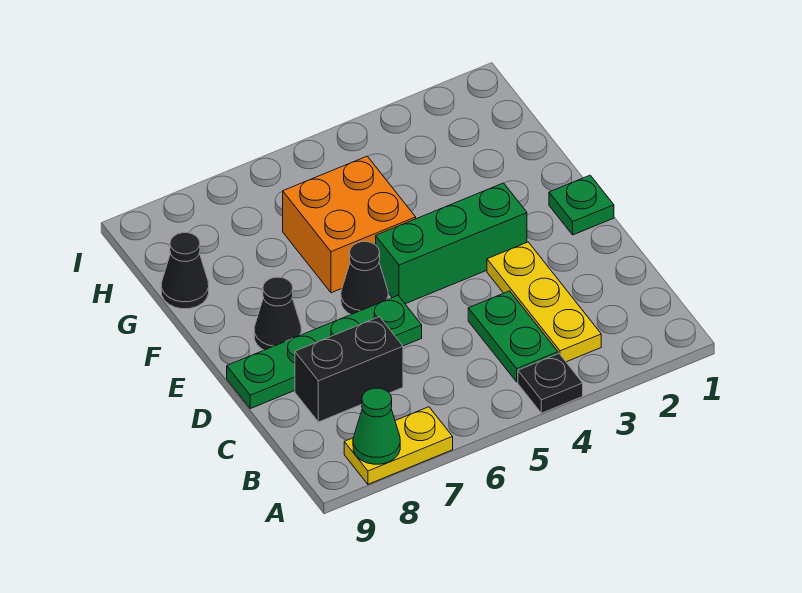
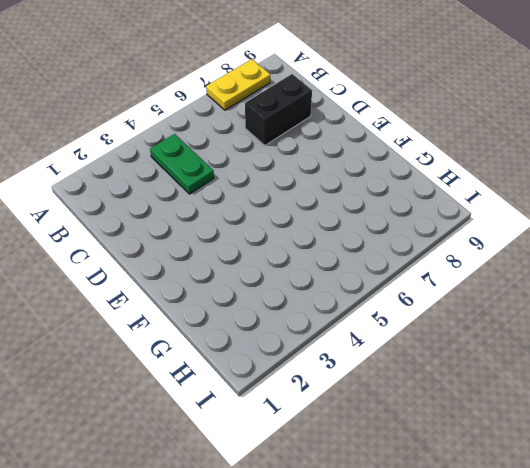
none -> black 1x1 plate [518,354,583,413]
none -> yellow 1x3 plate [487,242,601,362]
none -> green 1x4 plate [227,296,422,409]

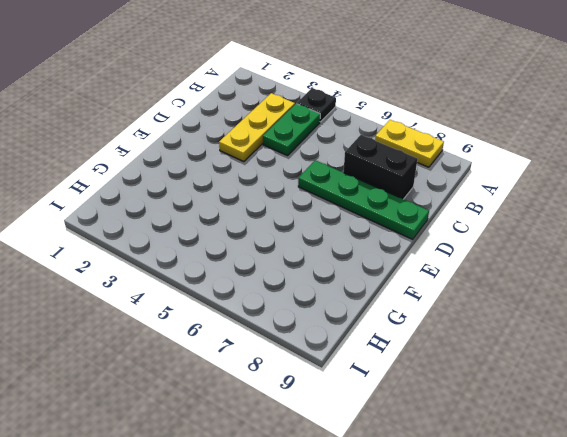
none -> green 1x1 plate [549,175,614,235]
none -> green 1x3 brick [376,183,527,304]
none -> black 1x1 cone [341,242,388,314]

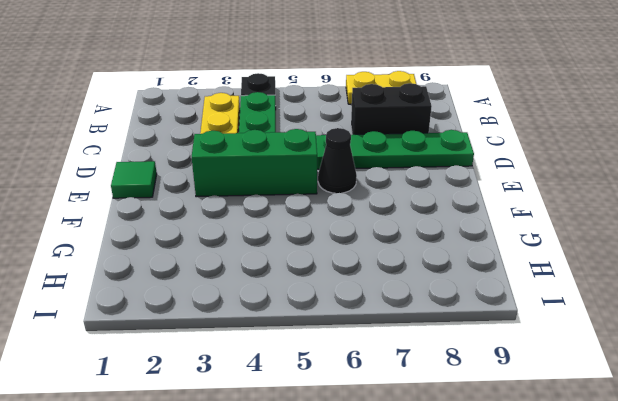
green 1x1 tile [111,161,157,198] -> green 1x1 plate [549,175,614,235]
none -> black 1x1 cone [254,277,301,350]
none -> orange 2x2 brick [283,156,416,293]
none -> black 1x1 cone [161,233,209,309]

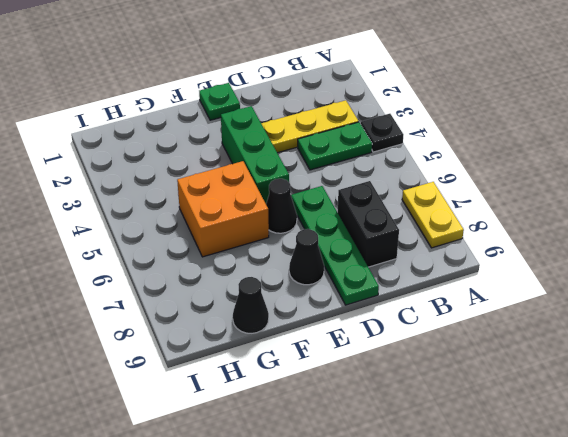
none -> green 1x1 cone [353,388,400,464]

